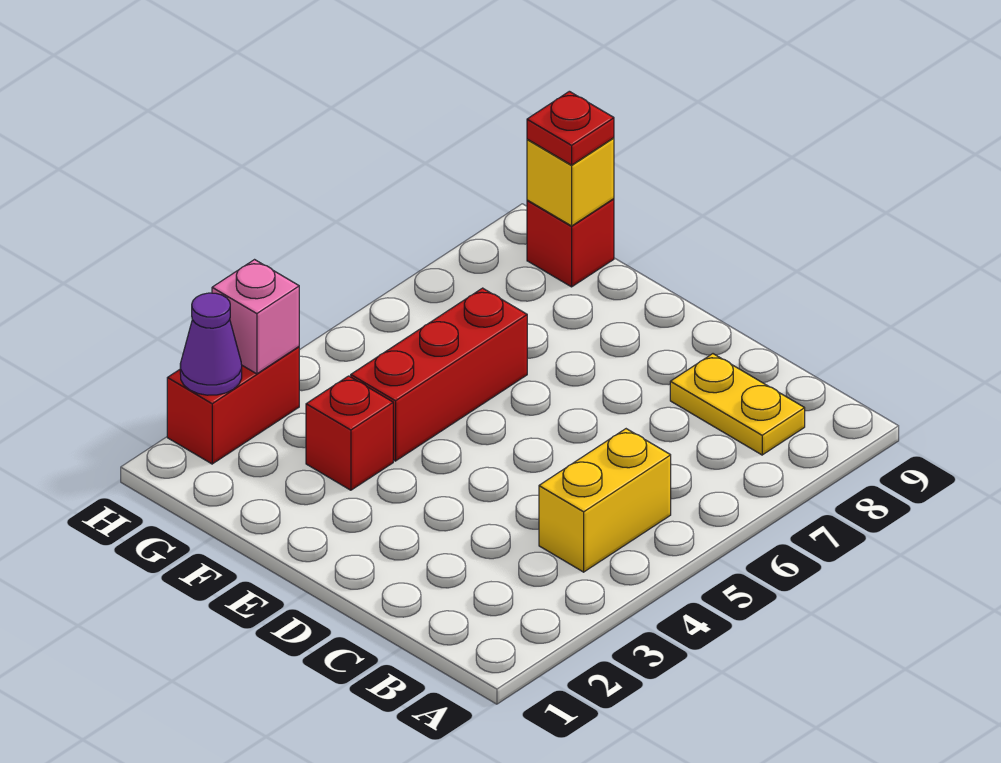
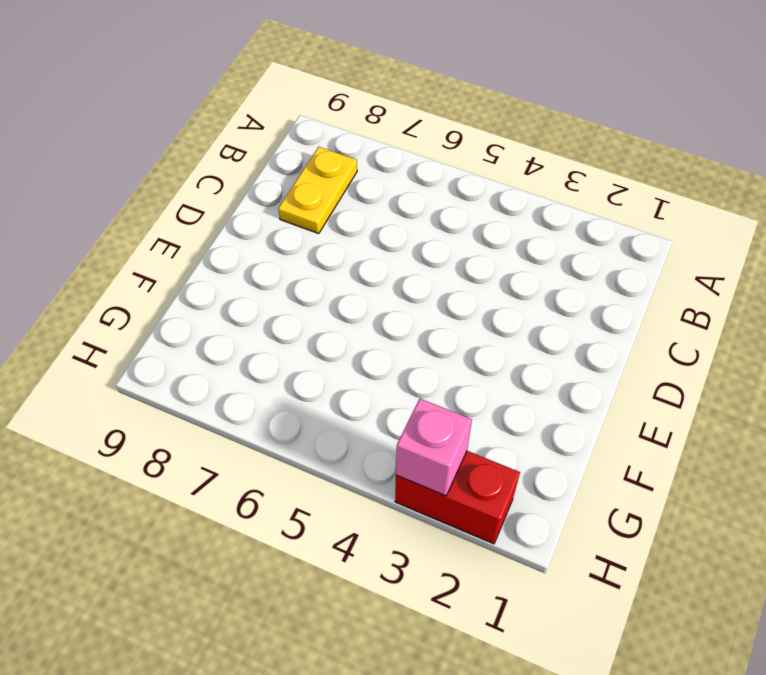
none -> yellow 1x2 brick [539,429,671,572]
none -> red 1x1 brick [306,376,393,490]

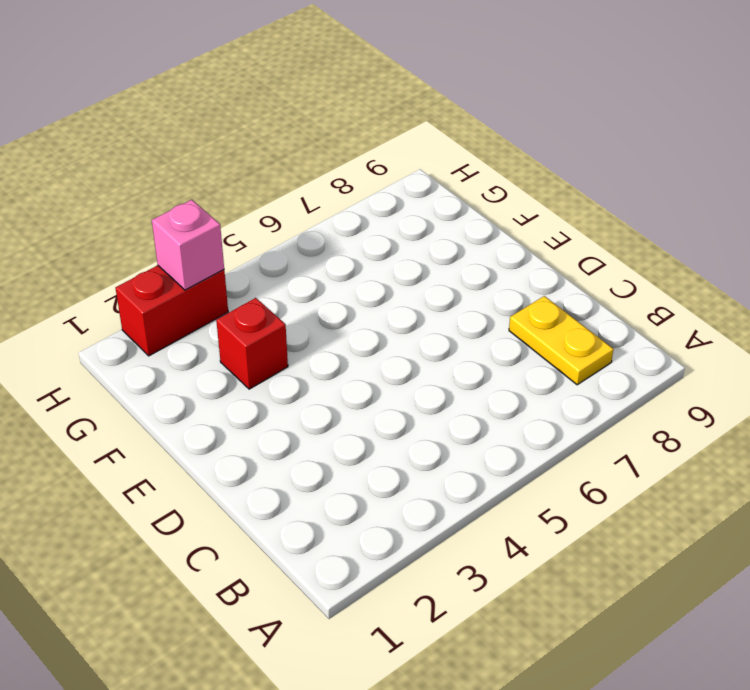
none -> yellow 1x2 brick [539,429,671,572]
none -> red 1x3 brick [351,288,527,461]

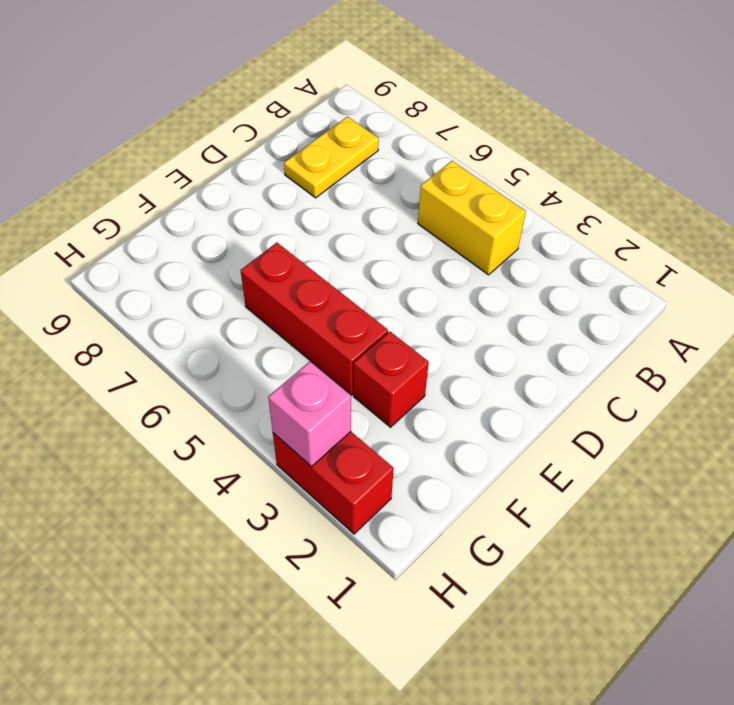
none -> red 1x1 brick [527,199,614,287]
none -> yellow 1x1 brick [527,138,614,226]

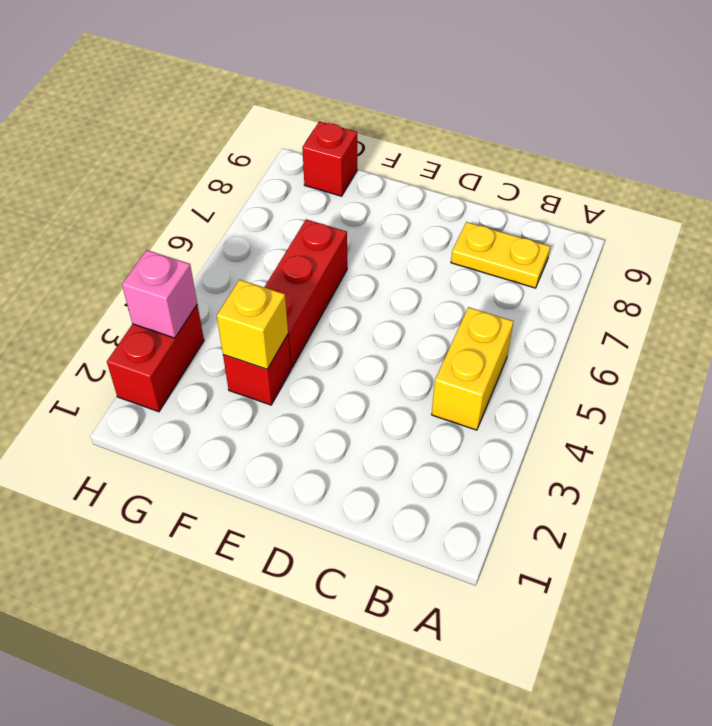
yellow 1x1 brick [217,280,288,369] -> yellow 1x1 brick moved to [527,138,614,226]
none -> purple 1x1 cone [180,293,242,395]
none -> red 1x1 plate [527,91,614,165]

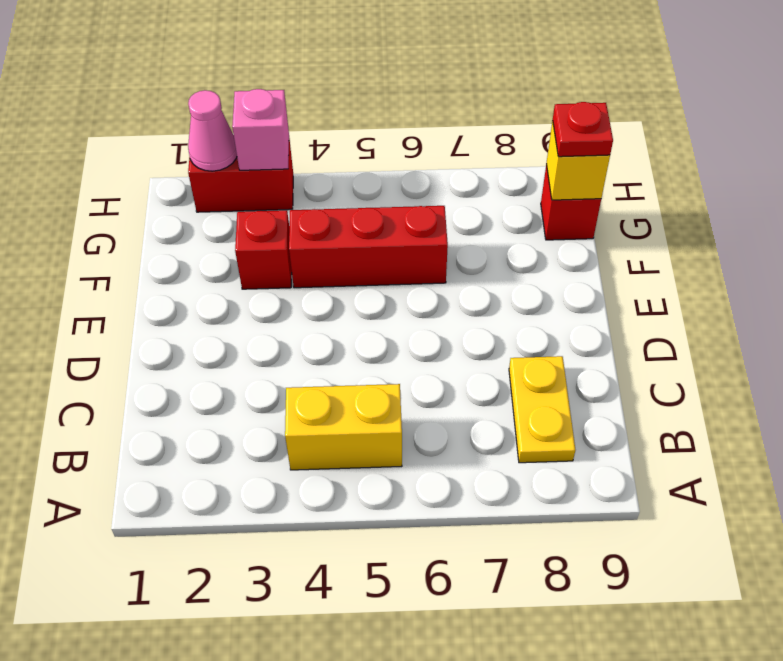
pink 1x1 cone [188,90,237,171] -> purple 1x1 cone [180,293,242,395]

